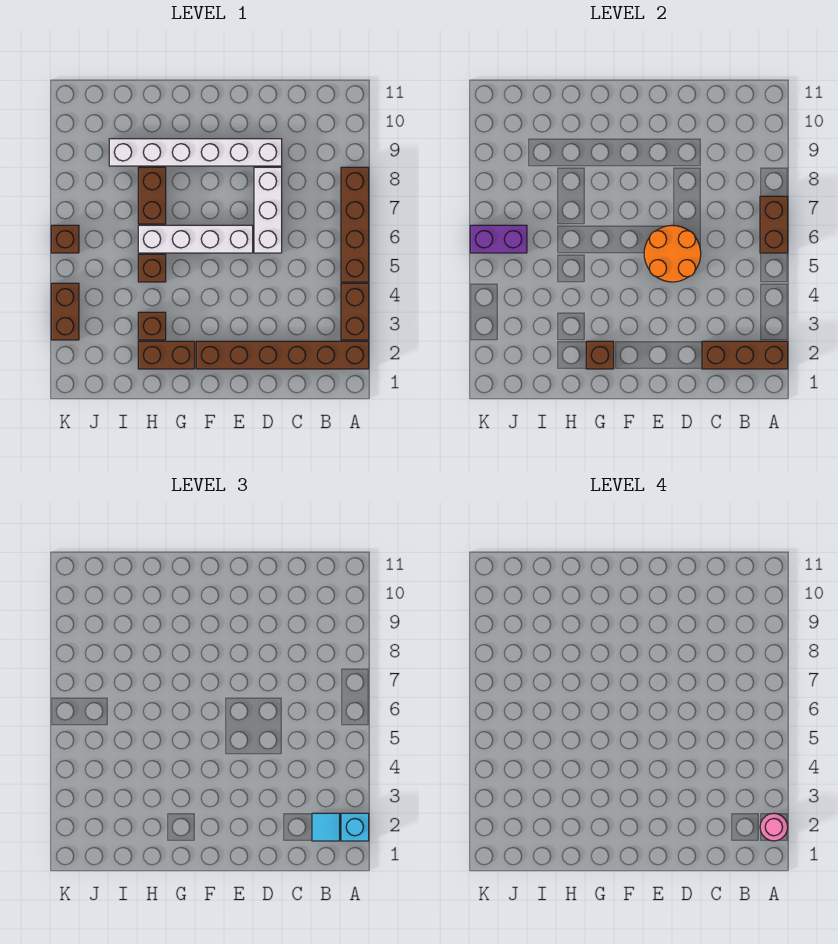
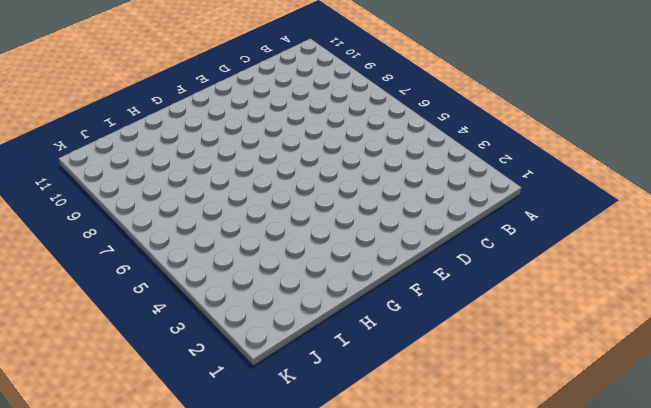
none -> brown 1x6 brick [196,341,369,369]
none -> brown 1x2 brick [341,283,369,340]
none -> brown 1x4 brick [341,167,369,282]

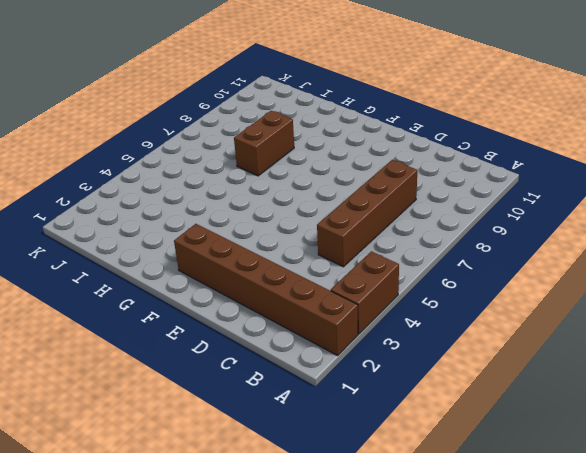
brown 1x4 brick [317,160,417,267] -> brown 1x4 brick moved to [341,167,369,282]
none -> white 1x3 brick [254,167,282,253]
none -> white 1x6 brick [109,139,282,166]
none -> white 1x4 brick [138,225,253,253]

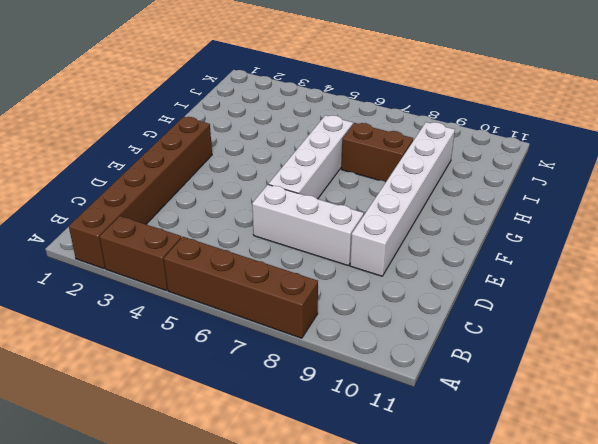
none -> brown 1x2 brick [138,341,195,369]
none -> brown 1x1 brick [138,312,166,340]
none -> brown 1x1 brick [138,254,166,282]

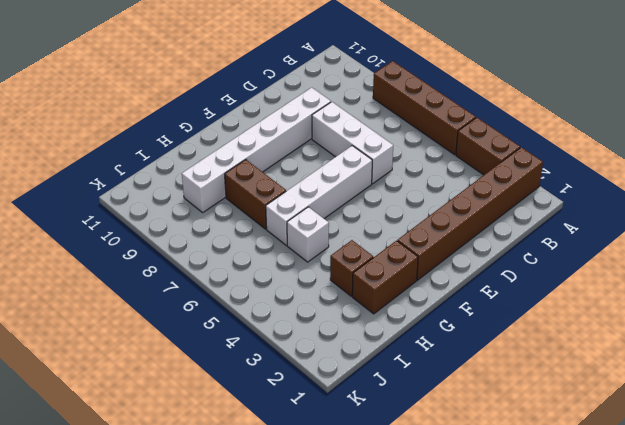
white 1x1 brick [287,207,329,262] -> brown 1x1 brick [138,254,166,282]
none -> brown 1x2 brick [51,283,79,340]
none -> brown 1x1 brick [51,225,79,253]
none -> brown 1x3 brick [702,341,788,369]

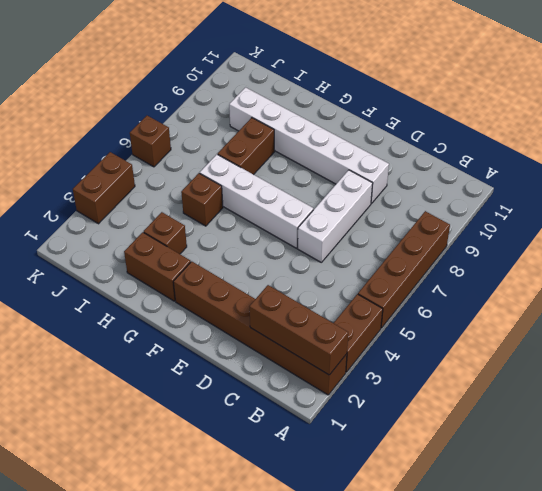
none -> brown 1x2 brick [760,196,788,253]
none -> orange 2x2 round brick [644,225,701,282]
none -> brown 1x1 brick [586,341,614,369]

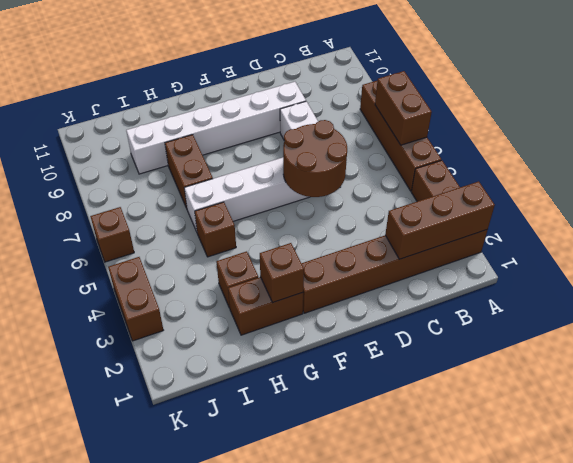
brown 2x2 round brick [283,120,347,197] -> orange 2x2 round brick [644,225,701,282]
none -> purple 1x2 brick [470,225,527,253]
none -> cyan 1x1 brick [341,813,369,841]
none -> cyan 1x1 tile [312,813,340,841]

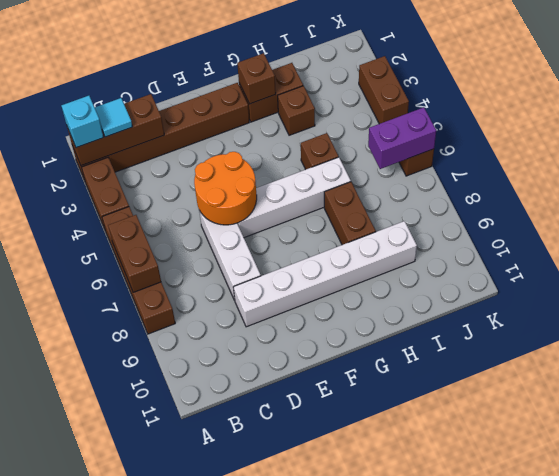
none -> pink 1x1 round brick [760,813,788,841]

